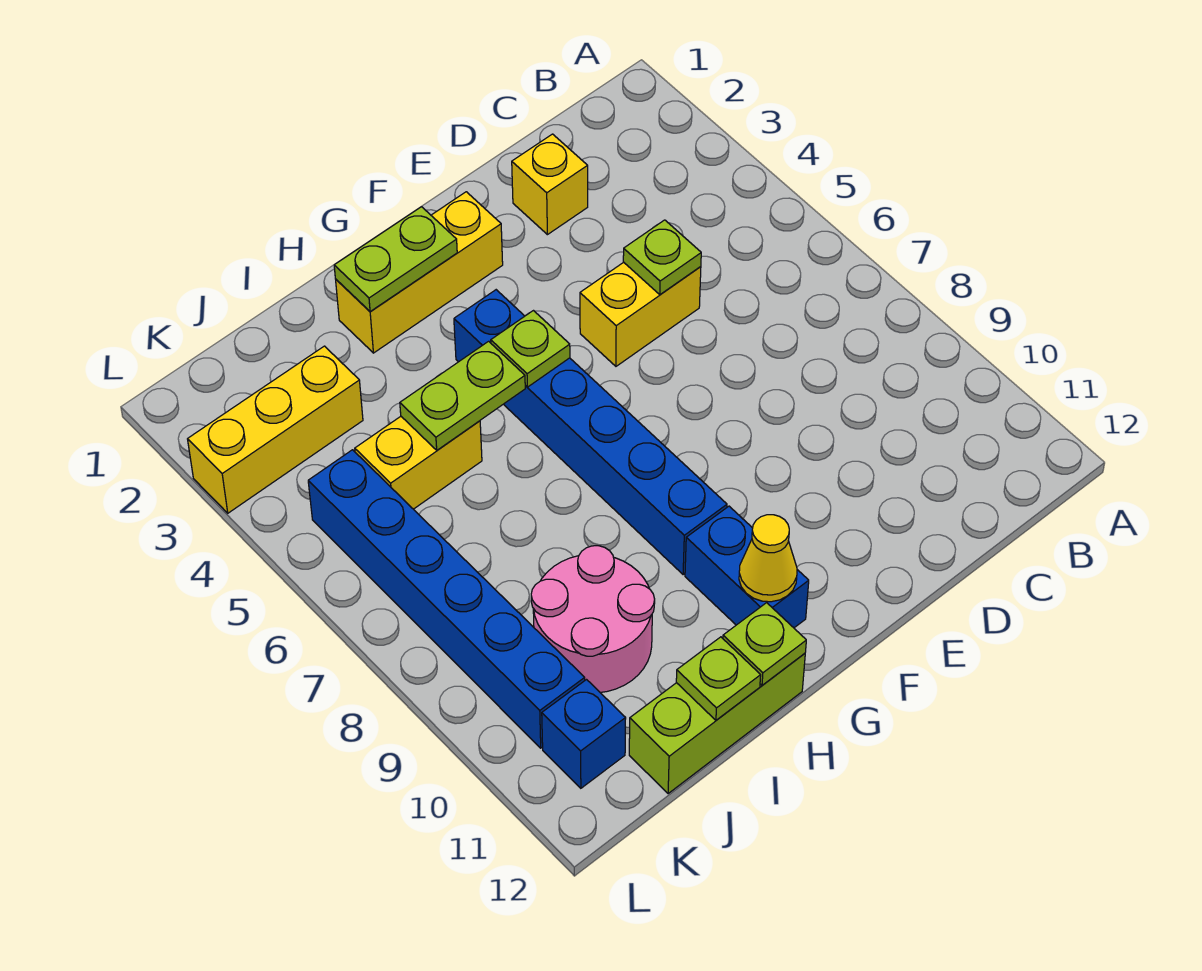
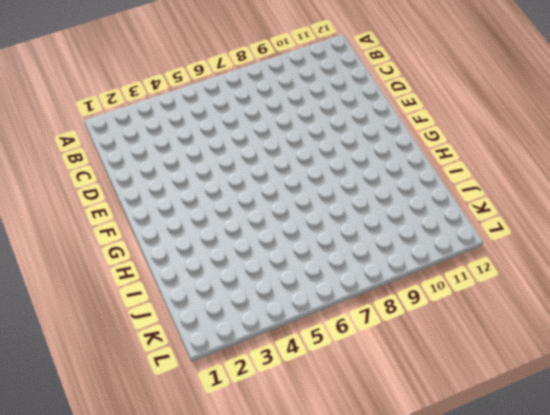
none -> yellow 1x1 brick [512,134,588,235]
none -> yellow 1x2 brick [580,262,701,366]
none -> yellow 1x3 brick [336,192,503,353]

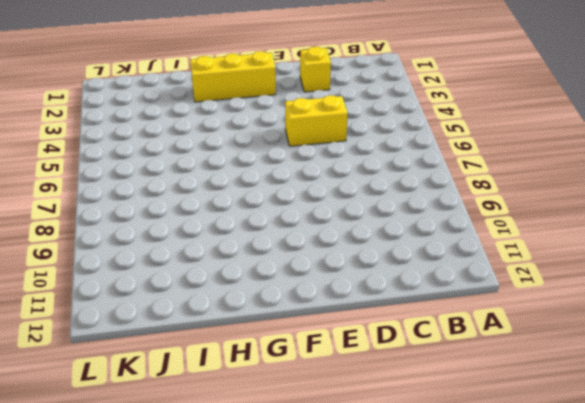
none -> blue 1x6 brick [454,290,727,575]
none -> blue 1x2 brick [685,506,809,628]
none -> lime 1x3 brick [629,653,805,794]

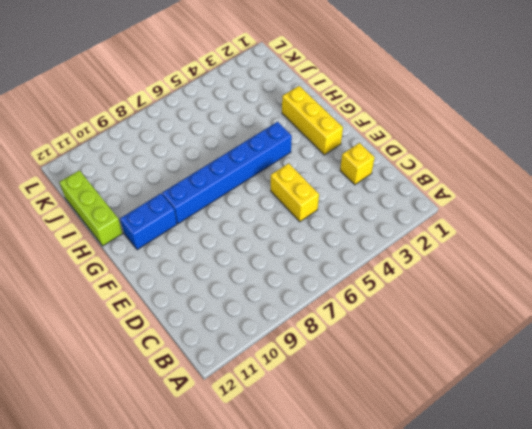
none -> yellow 1x2 brick [355,416,482,509]
none -> pink 2x2 round brick [531,546,655,692]
none -> yellow 1x3 brick [188,346,363,513]

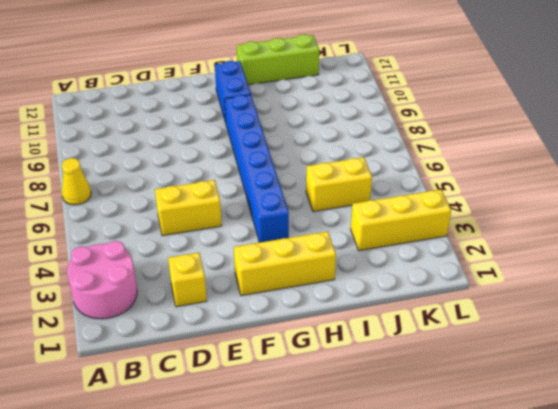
pink 2x2 round brick [67,241,137,319] -> pink 2x2 round brick moved to [531,546,655,692]
yellow 1x1 cone [62,158,91,205] -> yellow 1x1 cone moved to [739,515,797,602]
none -> blue 1x6 brick [308,450,585,748]
none -> blue 1x1 brick [542,680,626,788]
none -> lime 1x1 plate [623,220,701,295]

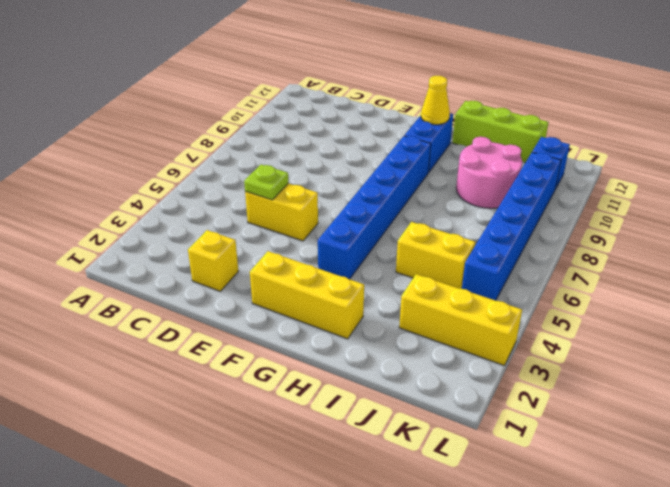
none -> lime 1x2 plate [334,207,457,312]
none -> lime 1x1 plate [491,311,570,387]
none -> lime 1x2 plate [400,341,525,450]

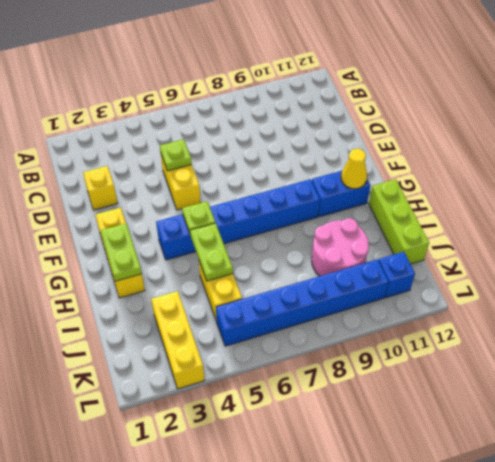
none -> lime 1x1 plate [723,603,806,685]
none -> lime 1x1 plate [676,637,761,720]

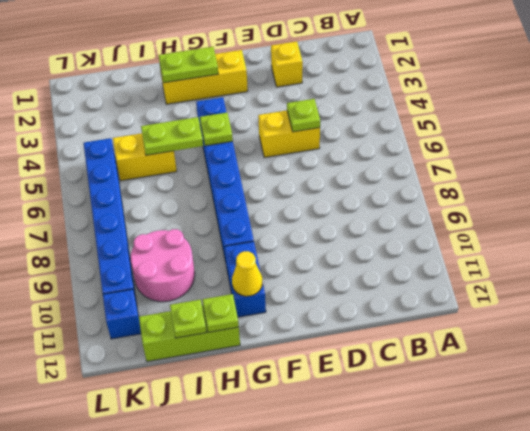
none -> yellow 1x3 brick [188,346,363,513]

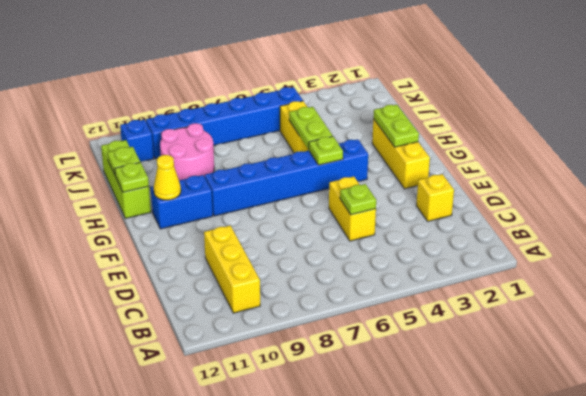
yellow 1x3 brick [204,226,260,313] -> yellow 1x3 brick moved to [188,346,363,513]

